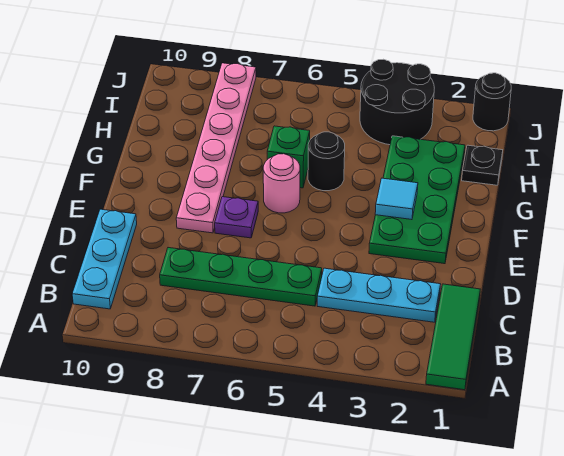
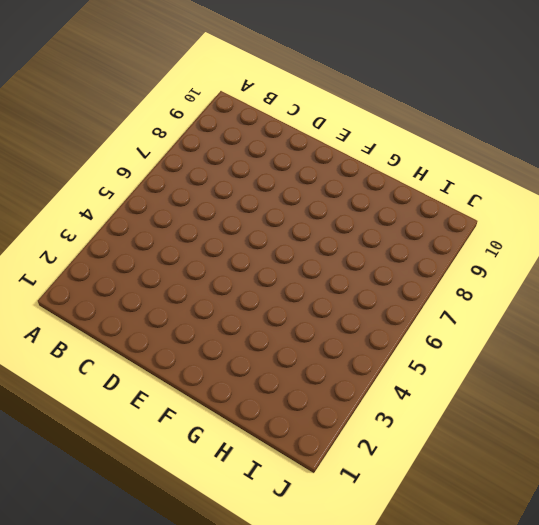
none -> green 1x3 tile [426,284,480,390]
none -> cyan 1x3 plate [72,209,137,309]
none -> cyan 1x3 plate [317,268,441,322]

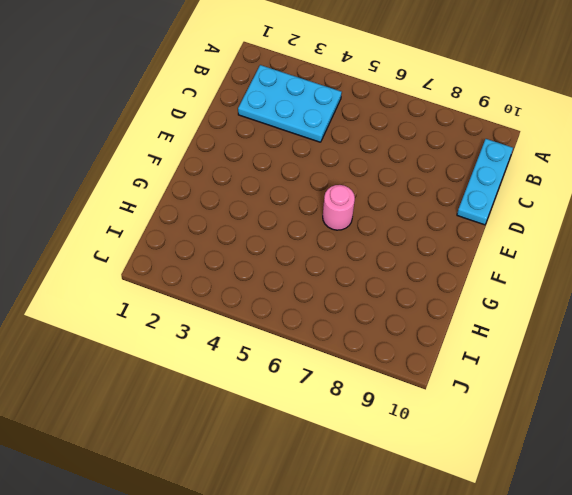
cyan 2x3 plate [238,65,342,142] -> cyan 1x3 plate [317,268,441,322]
none -> green 1x3 tile [426,284,480,390]
none -> green 1x4 plate [160,248,322,306]
none -> green 2x4 plate [369,136,465,264]

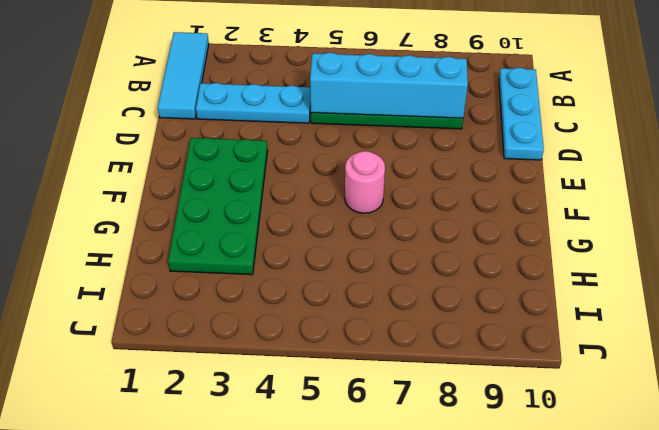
cyan 1x3 tile [158,32,209,119] -> green 1x3 tile [426,284,480,390]
cyan 1x4 brick [310,53,468,118] -> none
none -> purple 1x1 plate [215,197,258,238]
none -> pink 1x6 plate [176,63,256,233]
none -> black 1x1 round brick [308,132,345,191]

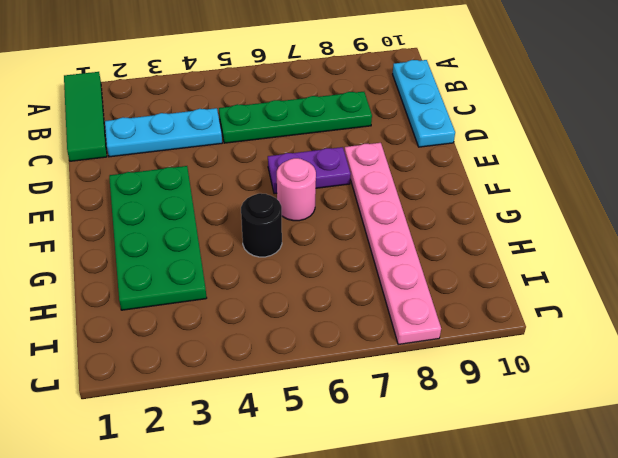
purple 1x2 plate [268,147,351,194] -> purple 1x1 plate [215,197,258,238]
none -> green 1x1 brick [267,126,310,188]
none -> black 1x1 plate [462,145,503,185]
none -> black 2x2 round brick [360,59,434,145]

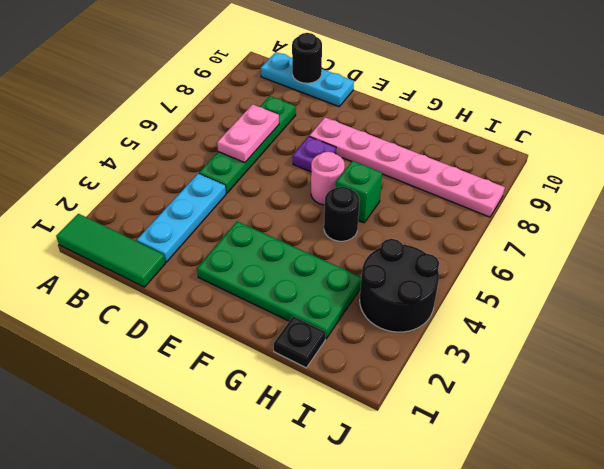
pink 1x2 plate [217,104,279,163] -> none
black 1x1 round brick [292,33,322,83] -> black 1x1 round brick moved to [473,73,511,131]
none -> cyan 1x1 tile [375,178,418,220]

